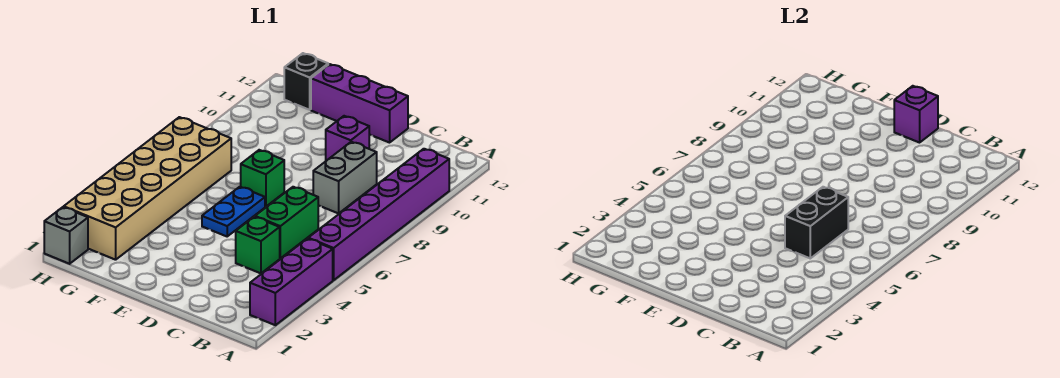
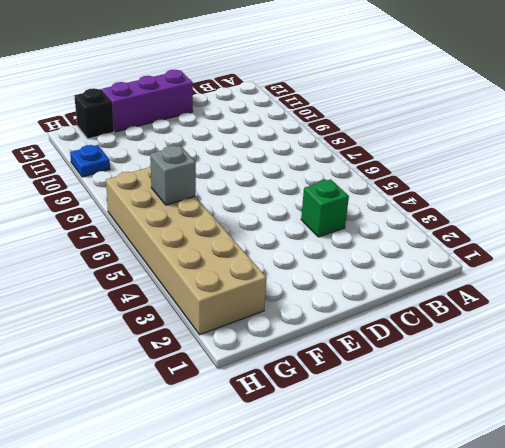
grey 1x1 brick [150,146,196,205] -> grey 1x1 brick moved to [44,207,88,264]
blue 1x1 plate [70,145,110,177] -> none
none -> purple 1x3 brick [250,239,333,325]
none -> purple 1x6 brick [308,149,449,280]
none -> green 1x2 brick [255,187,318,258]

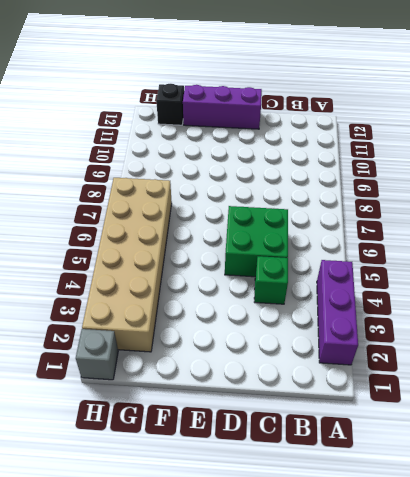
green 2x2 brick [225,206,288,277] -> green 1x2 brick [255,187,318,258]
none -> purple 1x6 brick [308,149,449,280]
none -> grey 1x2 brick [313,142,377,213]
none -> purple 1x1 brick [326,116,369,161]

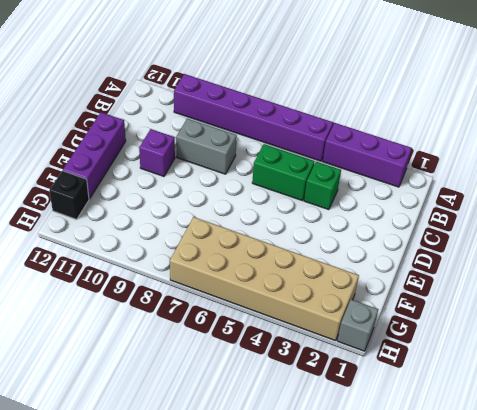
none -> blue 1x2 plate [202,187,265,236]
none -> green 1x1 brick [241,150,284,207]
none -> black 1x2 brick [785,187,848,258]

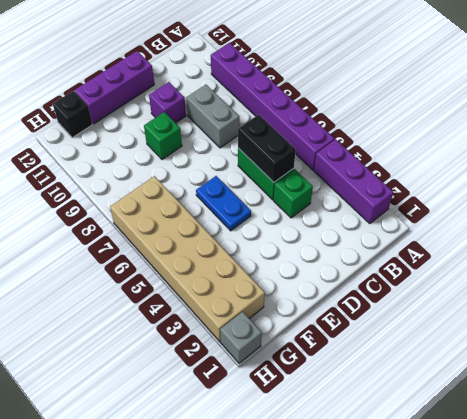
green 1x1 brick [144,112,182,160] -> green 1x1 brick moved to [241,150,284,207]
none -> purple 1x1 brick [894,86,938,143]

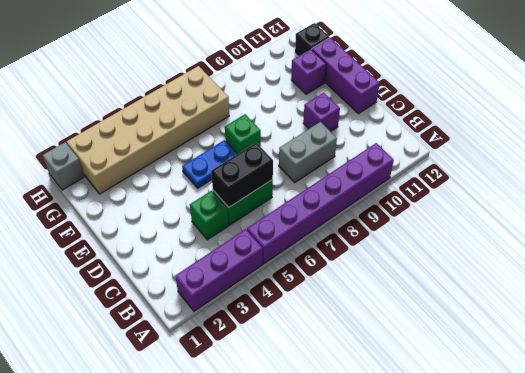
purple 1x1 brick [291,49,326,94] -> purple 1x1 brick moved to [894,86,938,143]

